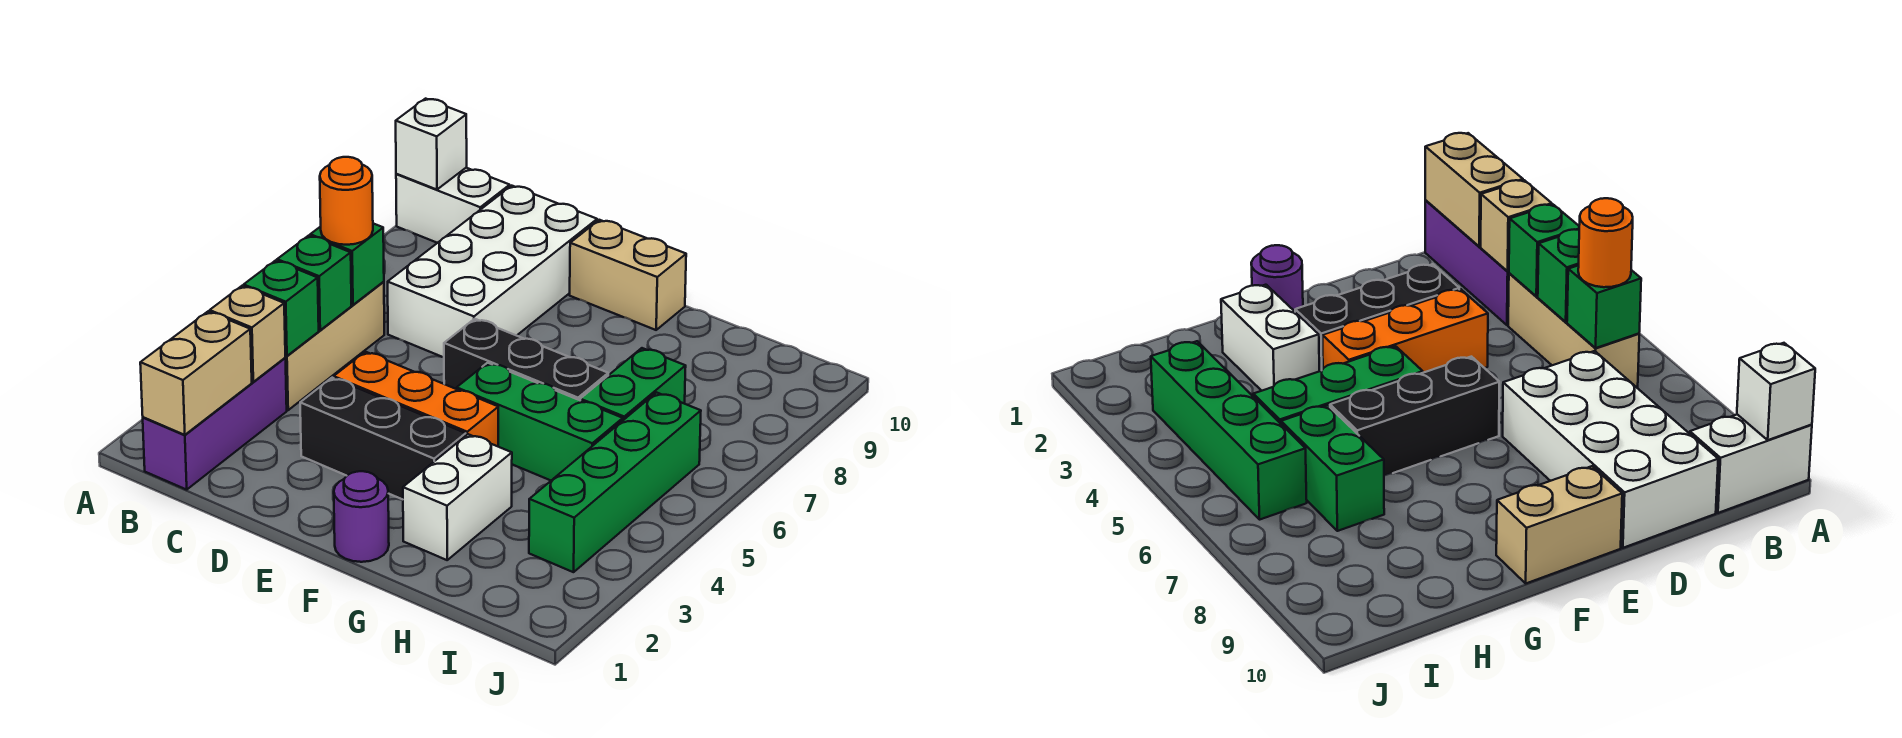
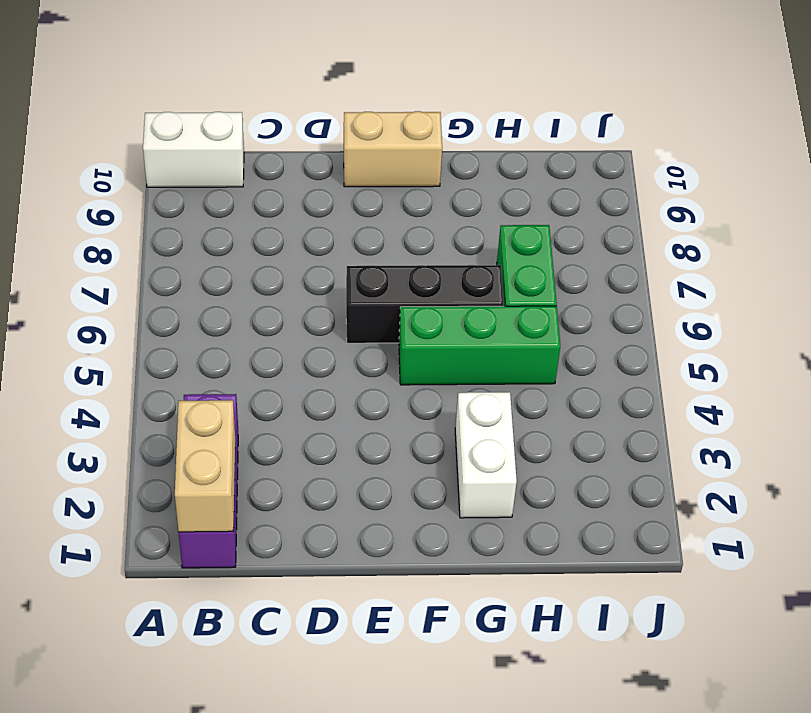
none -> tan 1x3 brick [285,282,384,410]
none -> white 2x4 brick [388,186,597,357]
none -> black 1x3 brick [300,378,466,499]

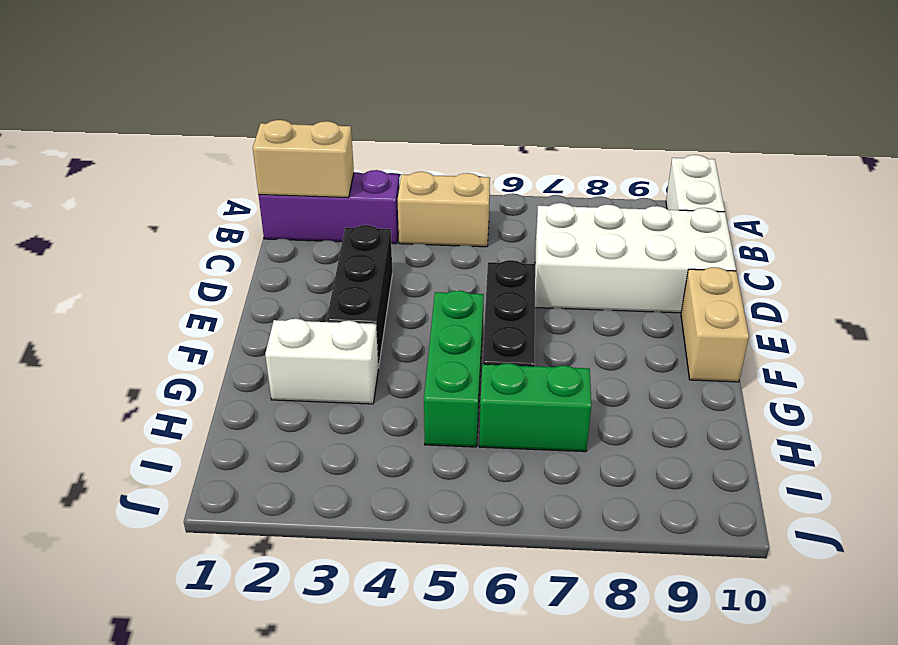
tan 1x2 brick [398,172,490,247] -> tan 1x3 brick [285,282,384,410]
none -> orange 1x3 brick [334,352,498,446]
none -> purple 1x1 round brick [334,471,389,562]
none -> green 1x4 brick [529,393,701,572]

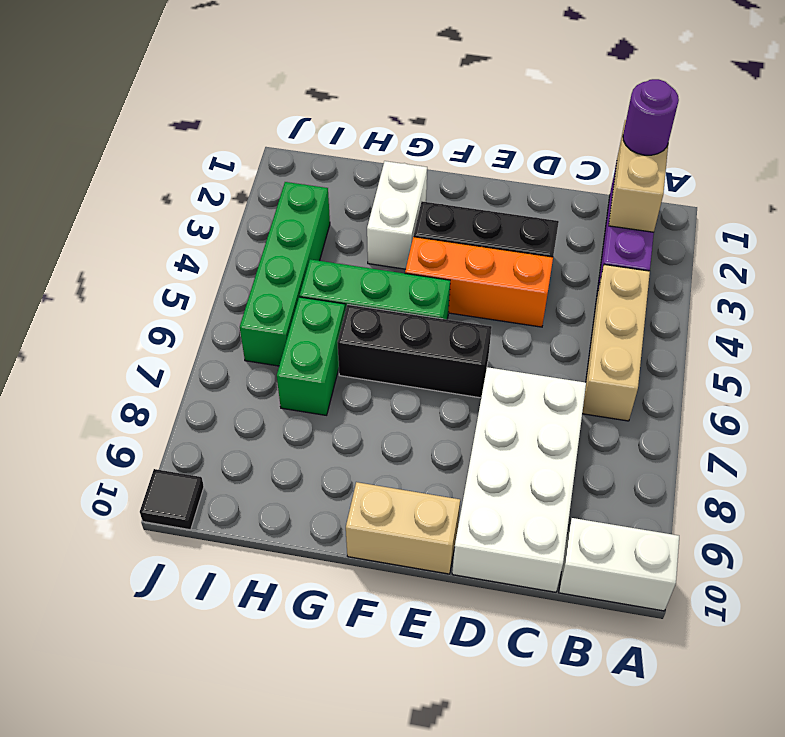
purple 1x1 round brick [623,79,679,155] -> purple 1x1 round brick moved to [334,471,389,562]
black 1x1 tile [140,469,204,530] -> none
none -> white 1x1 brick [396,99,467,190]
none -> tan 1x1 brick [210,286,285,382]
none -> green 1x1 brick [244,260,319,356]

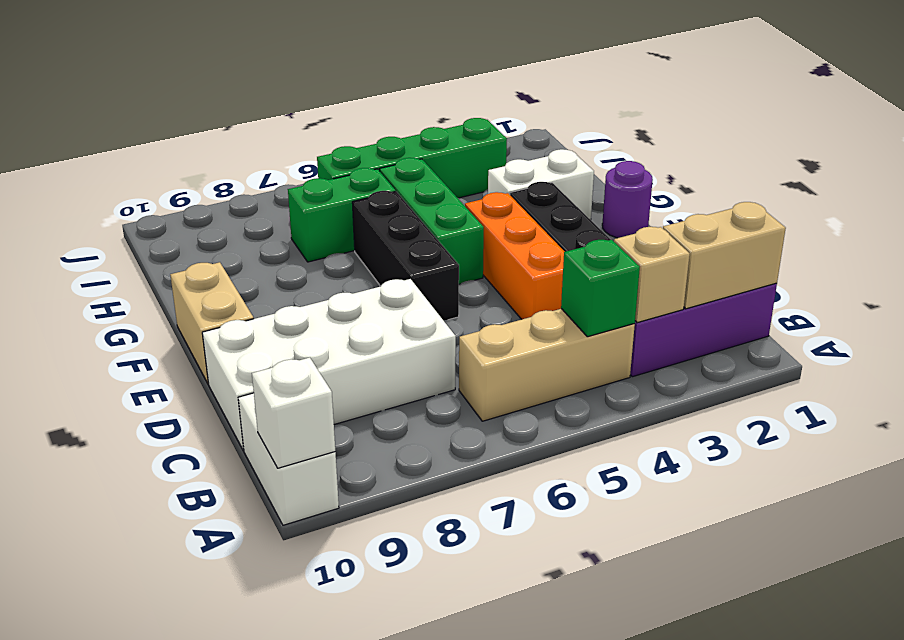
none -> green 1x1 brick [277,236,351,330]
none -> green 1x1 brick [310,224,384,305]
none -> orange 1x1 round brick [320,157,373,245]

